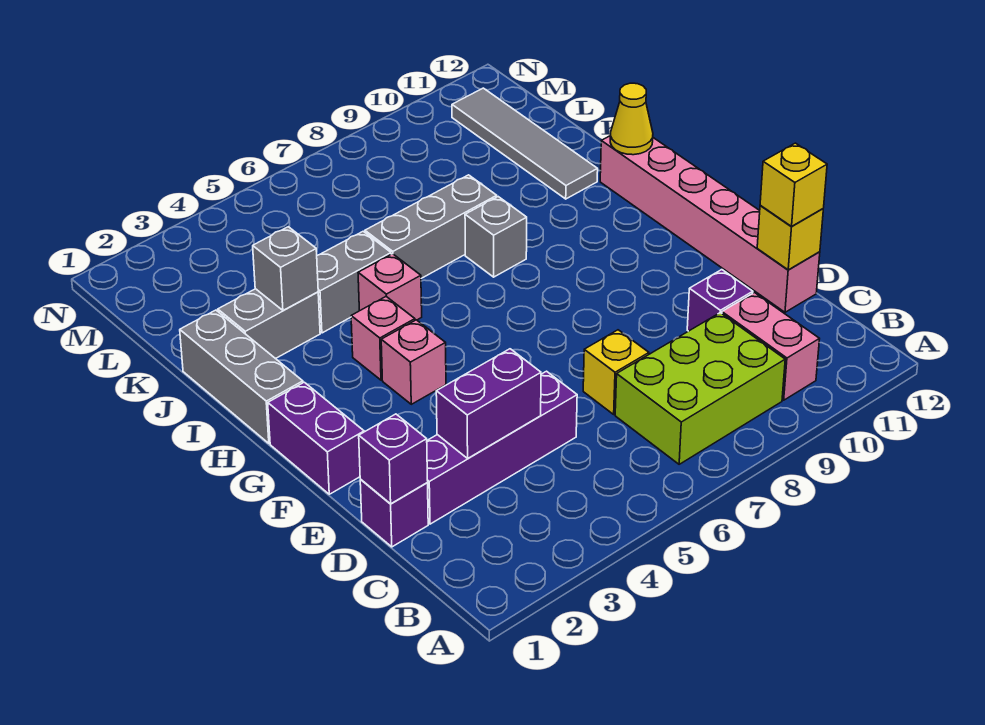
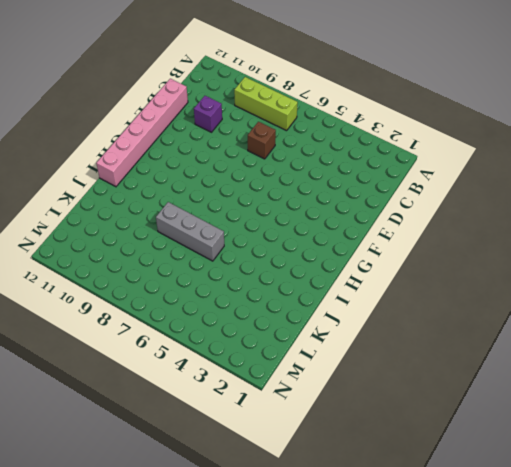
lime 1x3 brick [234,77,298,131] -> lime 2x3 brick [615,313,785,464]
brown 1x1 brick [248,122,276,159] -> yellow 1x1 brick [583,330,649,414]
none -> pink 1x2 brick [722,293,819,400]
none -> purple 1x1 brick [360,479,428,547]
none -> purple 1x4 brick [427,371,577,524]

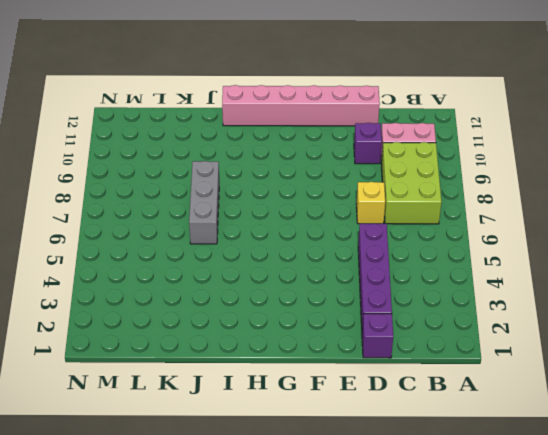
none -> purple 1x2 brick [268,382,364,494]
none -> pink 1x1 brick [381,320,446,404]
none -> grey 1x3 brick [180,310,303,443]

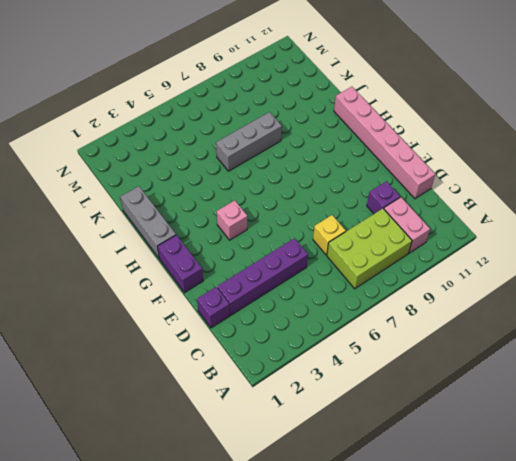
none -> pink 1x1 brick [351,297,415,380]
none -> pink 1x1 brick [358,254,422,320]
none -> grey 1x1 brick [465,197,527,277]

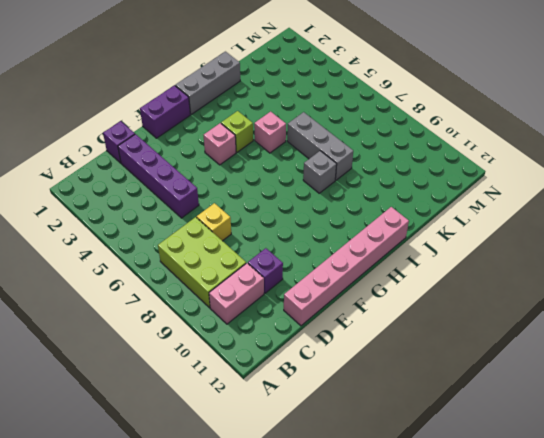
lime 1x1 brick [221,111,253,152] -> pink 1x1 brick [351,297,415,380]
none -> grey 1x2 brick [218,289,320,359]
none -> grey 1x2 brick [317,231,391,333]
none -> grey 1x4 tile [452,88,598,199]

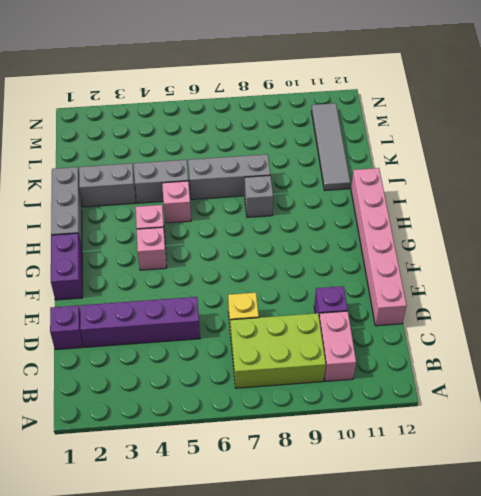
none -> purple 1x1 brick [359,414,428,504]
none -> purple 1x2 brick [436,349,541,458]
none -> yellow 1x1 brick [757,206,823,270]

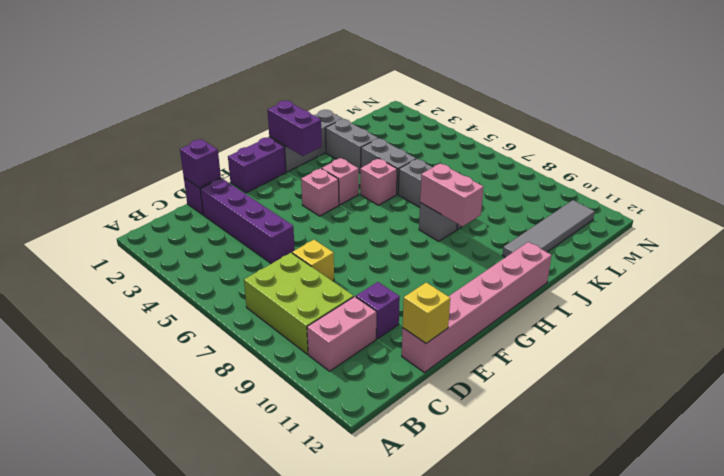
purple 1x2 brick [268,101,322,156] -> purple 1x2 brick moved to [436,349,541,458]
pink 1x2 brick [420,163,483,226] -> none
none -> yellow 1x1 cone [610,83,653,155]
none -> grey 1x1 brick [253,227,318,310]
none -> yellow 1x1 brick [760,143,827,226]

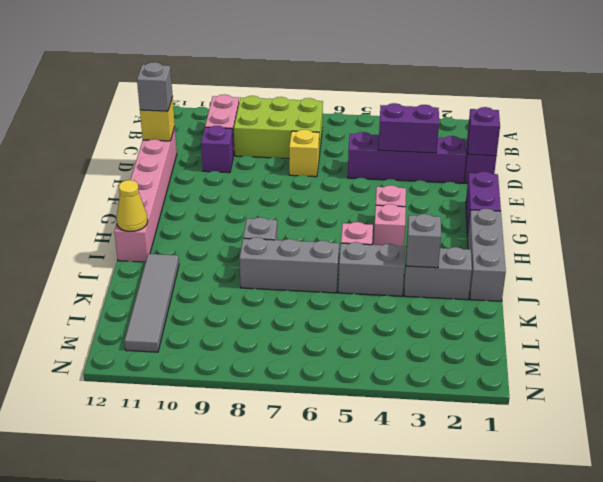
grey 1x1 brick [137,62,173,111] -> yellow 1x1 brick [760,143,827,226]

